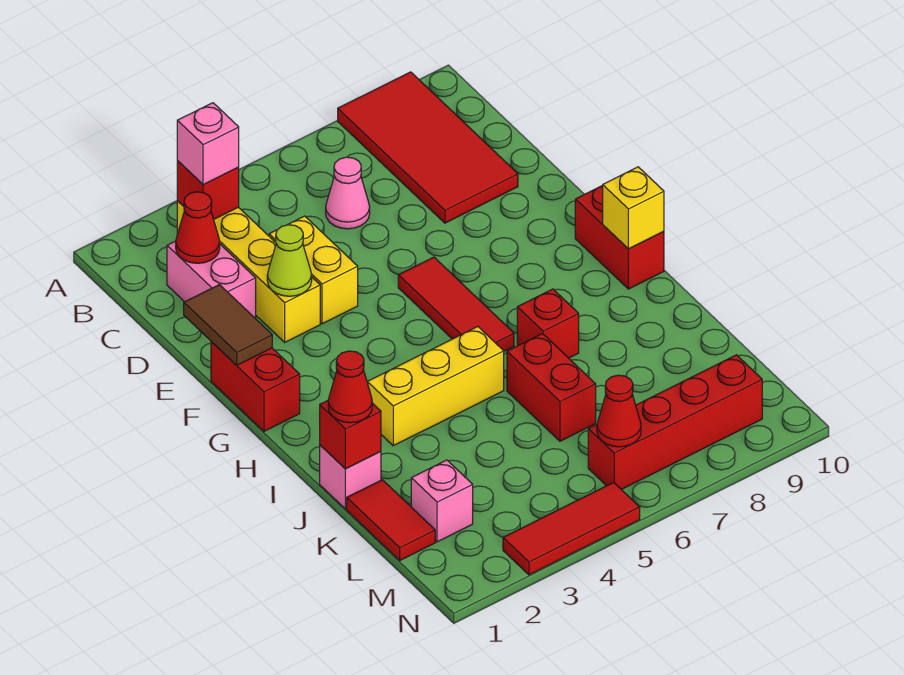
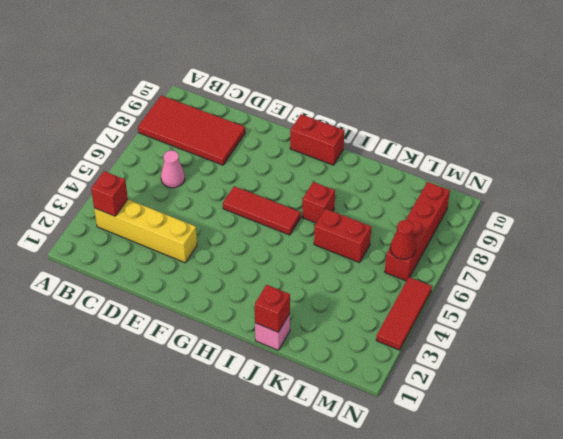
none -> pink 1x2 brick [167,241,256,318]
none -> yellow 1x2 brick [269,216,358,324]
none -> red 1x2 brick [211,342,300,431]

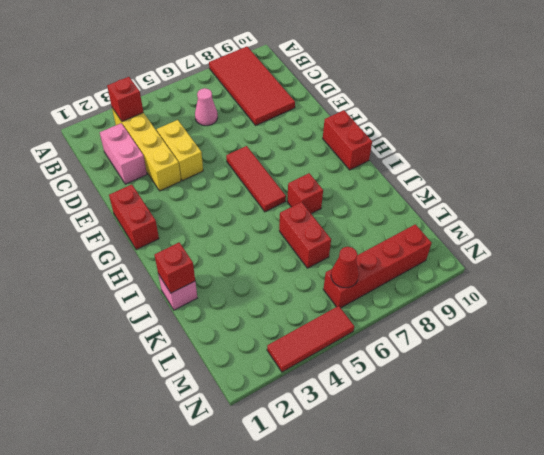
none -> yellow 1x3 brick [367,327,504,446]
none -> red 1x2 tile [347,480,435,560]
none -> pink 1x1 brick [411,460,473,542]

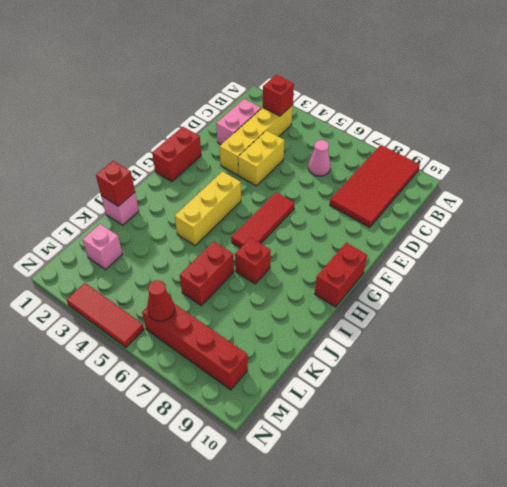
yellow 1x3 brick [175,171,241,246] -> yellow 1x3 brick turned to [367,327,504,446]
none -> red 1x2 tile [347,480,435,560]
none -> red 1x1 cone [176,192,220,263]
none -> brown 1x2 tile [184,285,272,365]

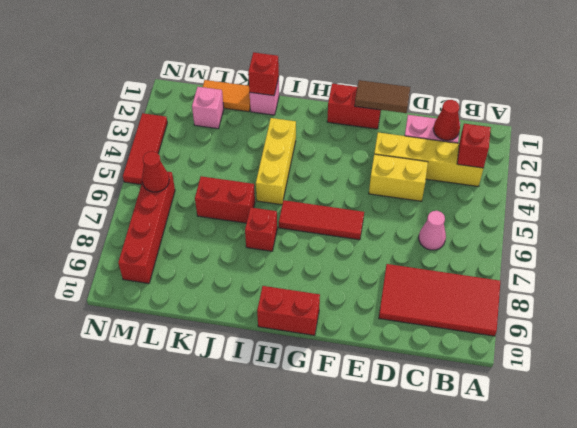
orange 1x2 tile [203,80,250,112] -> red 1x2 tile [347,480,435,560]
none -> lime 1x1 cone [267,225,312,296]
none -> yellow 1x1 brick [603,167,664,249]
none -> pink 1x1 brick [177,103,239,185]

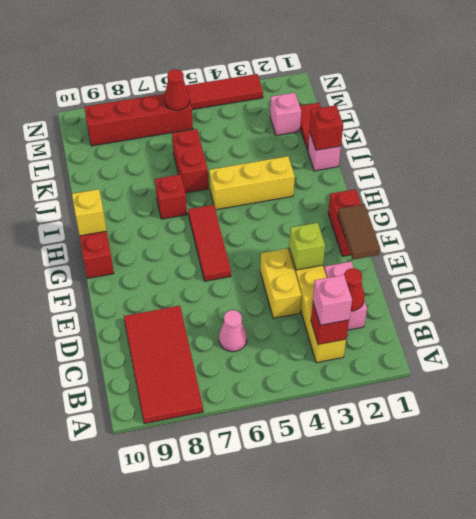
lime 1x1 brick [289,223,325,270] -> lime 1x1 cone [267,225,312,296]
none -> red 1x1 cone [328,351,372,423]

